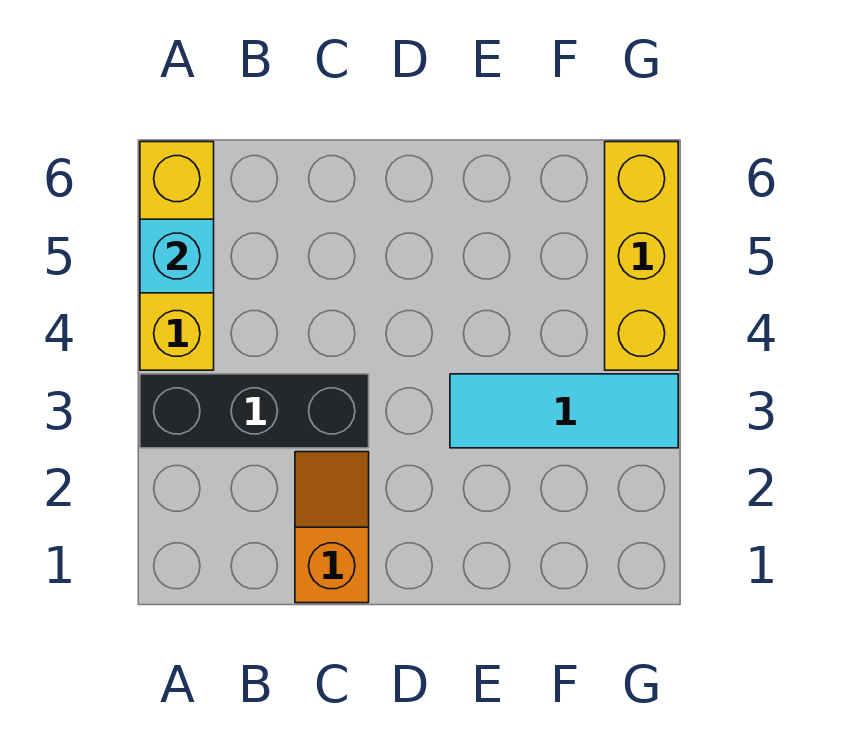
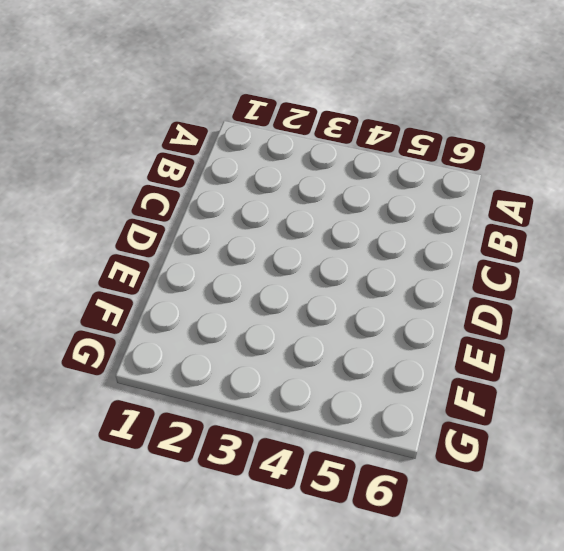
none -> black 1x3 brick [140,374,369,448]
none -> yellow 1x3 brick [140,142,214,370]

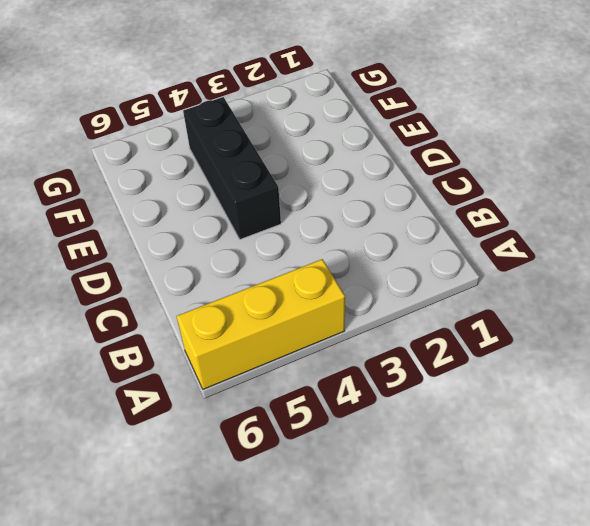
black 1x3 brick [183,97,281,239] -> black 1x3 brick moved to [140,374,369,448]
none -> orange 1x2 slope [295,452,369,603]
none -> cyan 1x3 tile [450,374,678,448]

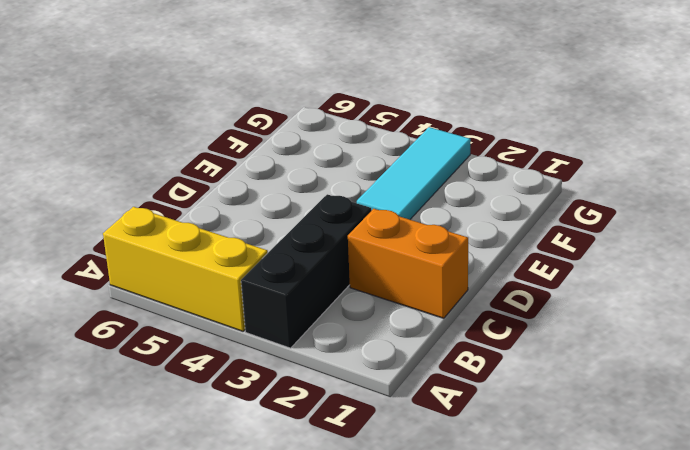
orange 1x2 brick [348,209,468,318] -> orange 1x2 slope [295,452,369,603]
none -> yellow 1x3 brick [605,142,678,370]
none -> cyan 1x1 brick [140,219,214,293]

